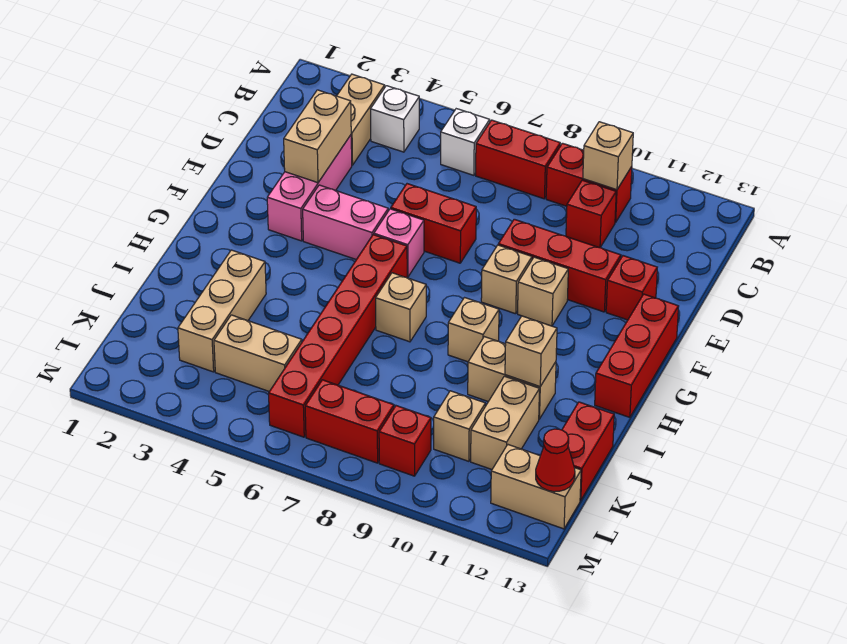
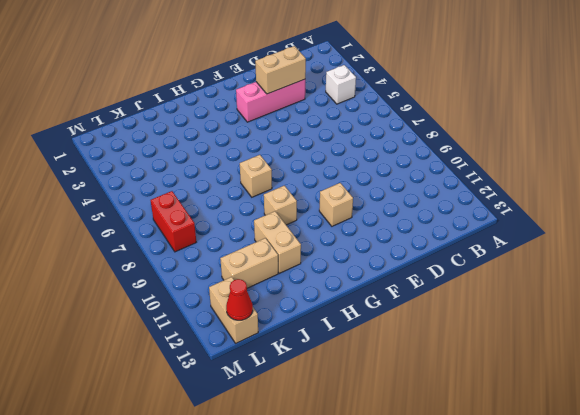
none -> tan 1x2 brick [337,74,385,165]
none -> white 1x1 brick [441,109,490,175]
none -> red 1x2 brick [476,120,560,199]
none -> red 1x2 brick [546,143,632,222]

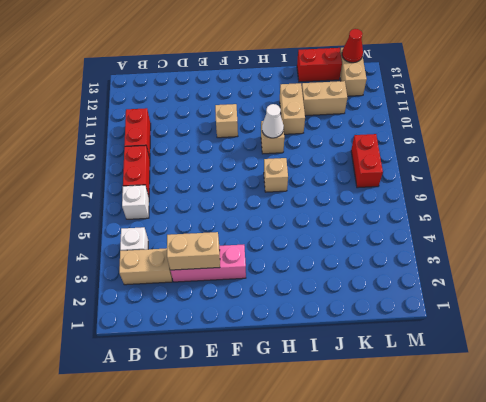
white 1x1 cone [262,104,284,138] -> none
none -> red 1x1 brick [566,180,616,248]
none -> red 1x2 brick [391,184,476,263]
none -> red 1x3 brick [498,219,621,312]
none -> red 1x1 brick [606,256,657,320]

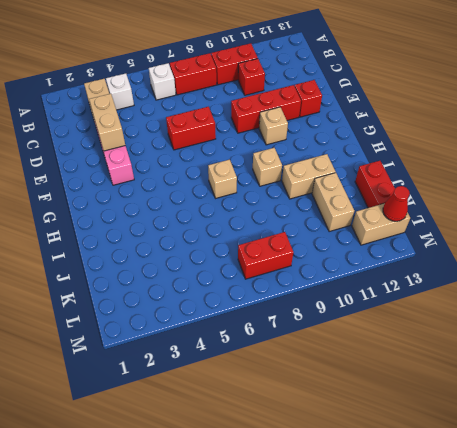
none -> pink 1x2 brick [303,185,389,260]
none -> pink 1x1 brick [374,209,424,277]
none -> tan 1x1 brick [481,245,532,314]
none -> red 1x3 brick [595,294,679,417]

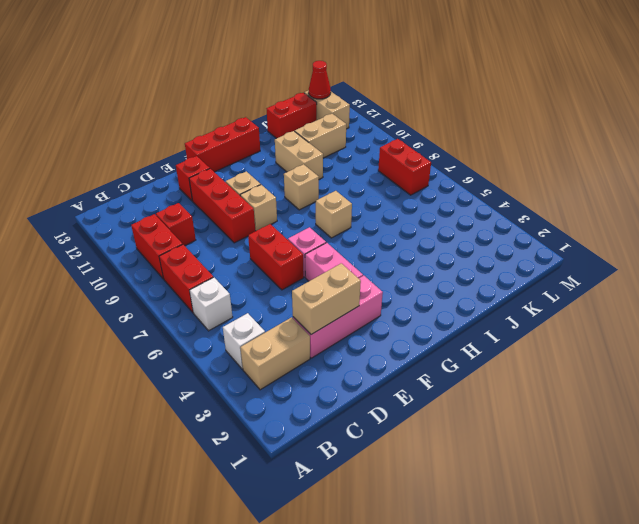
none -> red 1x6 brick [269,235,407,437]
none -> tan 1x3 brick [178,250,266,372]
none -> tan 1x2 brick [214,315,302,391]
none -> tan 1x1 brick [434,391,485,461]

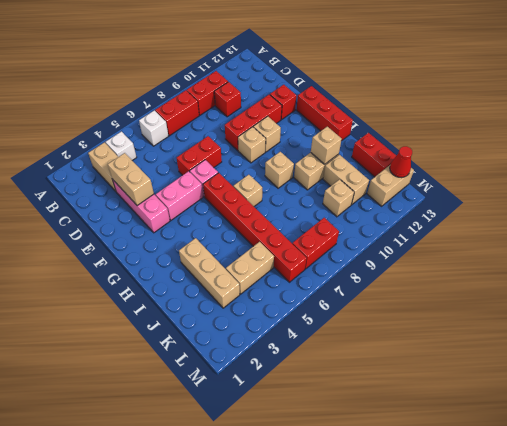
none -> red 1x1 brick [379,406,431,476]
none -> tan 1x1 brick [583,122,633,190]

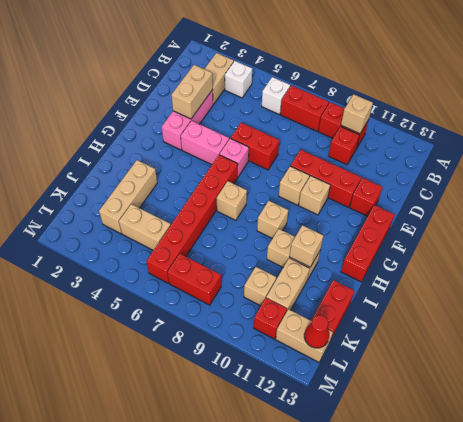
red 1x1 brick [254,298,287,339] -> red 1x1 brick moved to [379,406,431,476]

